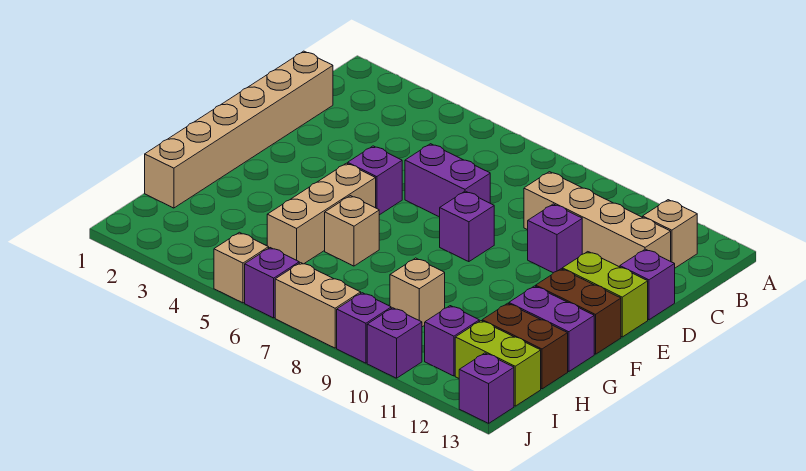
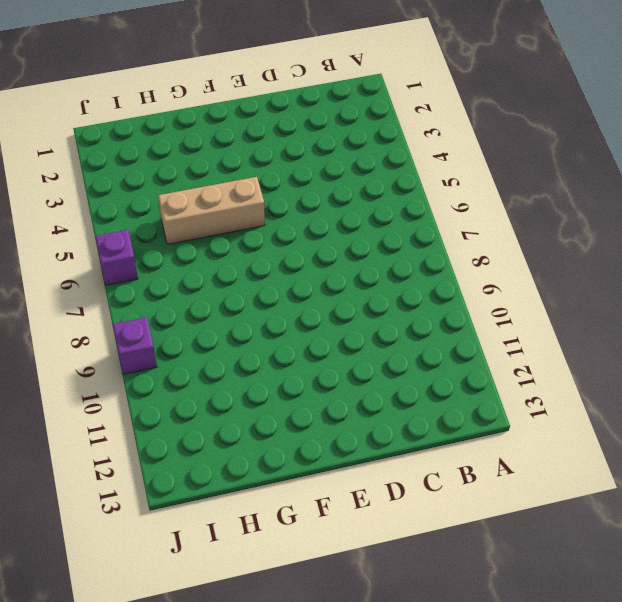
none -> tan 1x1 brick [643,200,697,268]
none -> tan 1x6 brick [145,51,333,208]
none -> tan 1x4 brick [524,172,671,267]

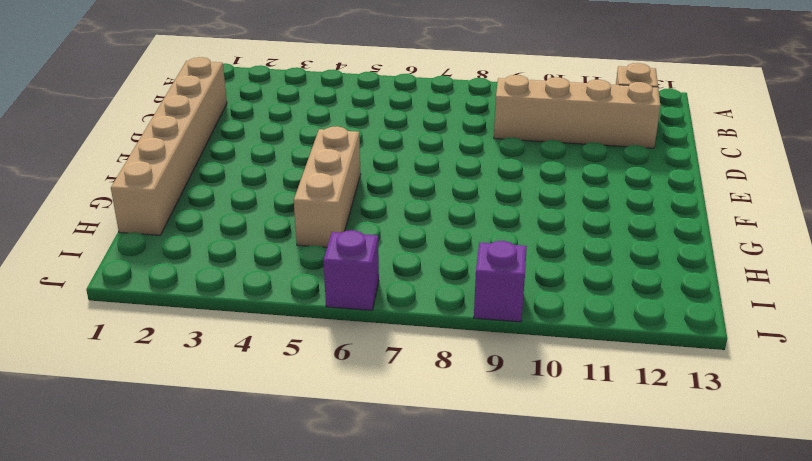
none -> purple 1x2 brick [405,144,490,217]
none -> purple 1x1 brick [528,204,582,273]
none -> purple 1x1 brick [620,249,675,320]

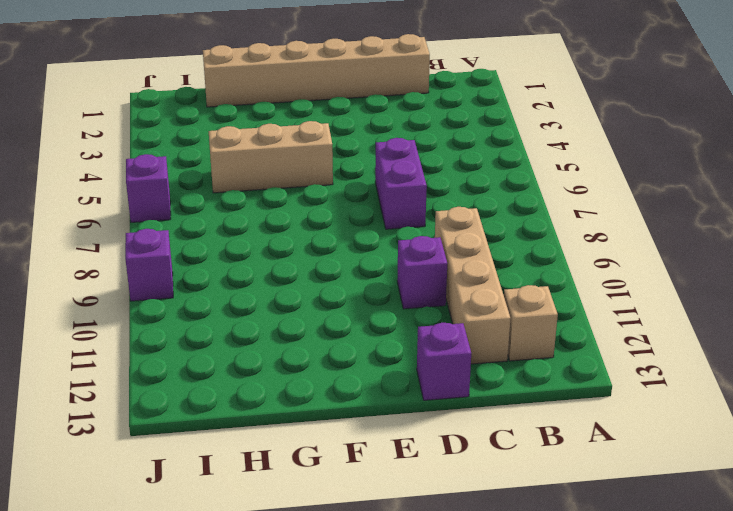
none -> purple 1x1 brick [348,146,402,215]
none -> purple 1x1 brick [440,191,494,262]
none -> lime 1x2 brick [562,252,648,337]

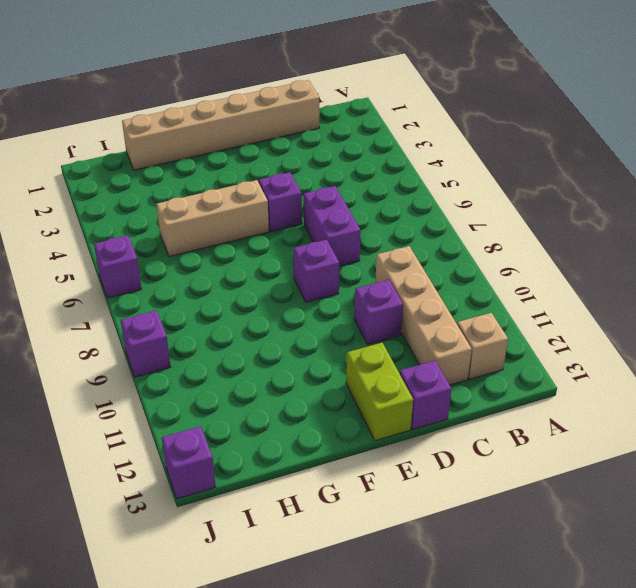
none -> brown 1x2 brick [536,269,621,354]
none -> tan 1x1 brick [325,196,379,266]
none -> purple 1x2 brick [509,286,594,372]

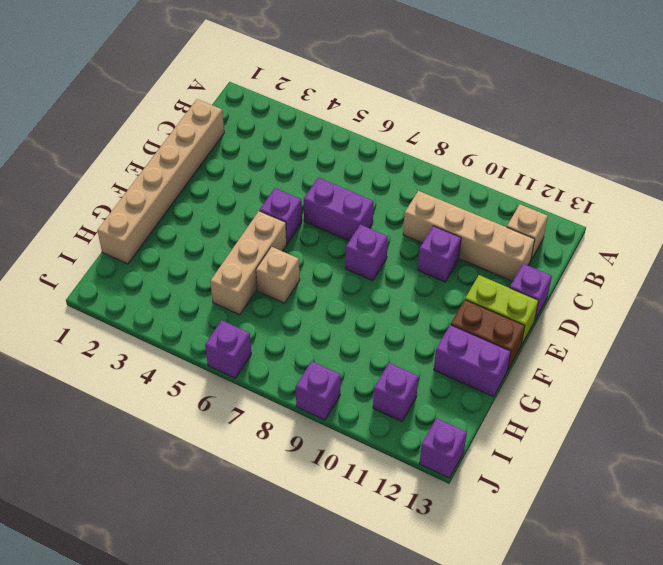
none -> tan 1x1 brick [390,258,445,327]
none -> brown 1x2 brick [482,303,568,389]
none -> lime 1x2 brick [455,321,541,406]

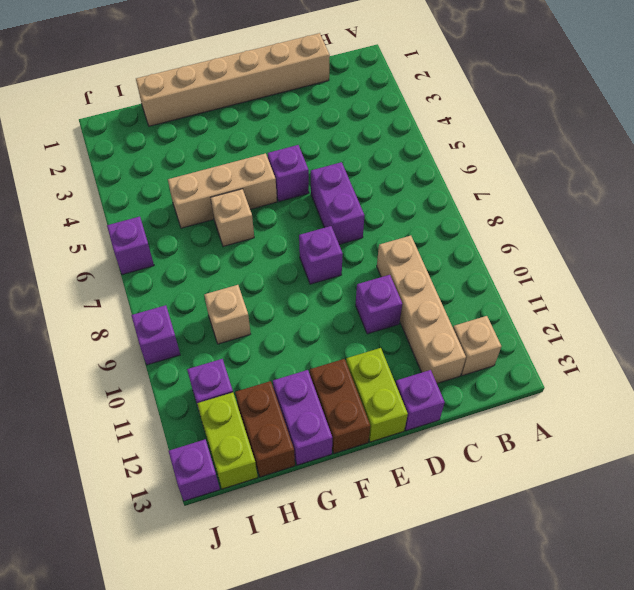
none -> tan 1x1 brick [214,232,269,303]
none -> tan 1x2 brick [275,263,361,348]
none -> purple 1x1 brick [367,308,422,378]

